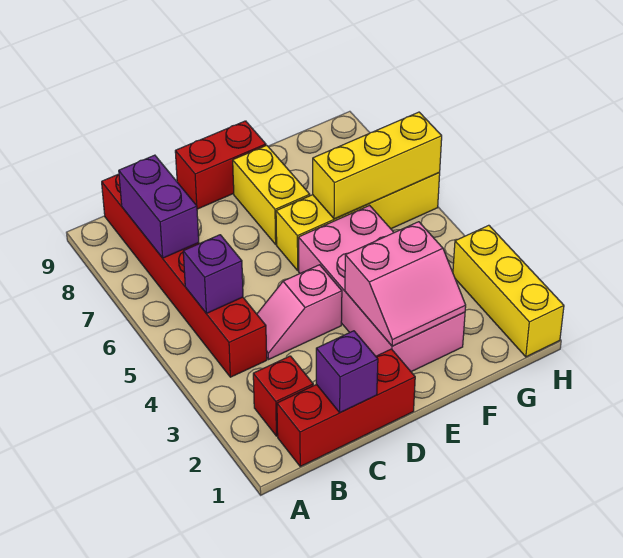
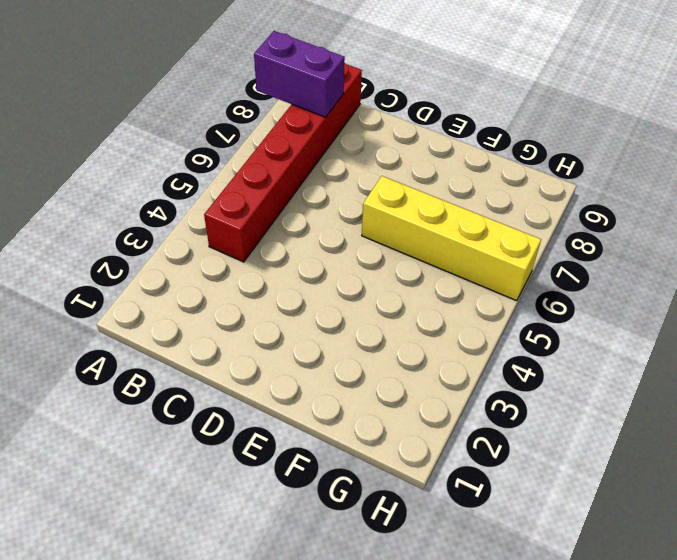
purple 1x2 brick [254,31,345,117] -> purple 1x2 brick turned to [119,155,199,258]
none -> red 1x3 brick [277,349,415,466]
none -> red 1x1 brick [253,356,313,436]
none -> pink 1x2 slope [257,265,342,359]

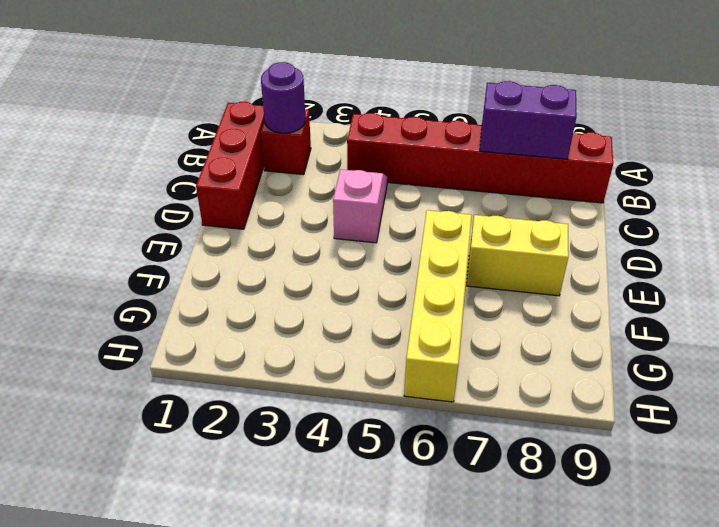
purple 1x1 round brick [261,62,306,133] -> none
none -> red 1x2 brick [175,121,266,209]
none -> pink 2x4 brick [299,205,465,372]
none -> yellow 1x3 brick [453,225,564,357]

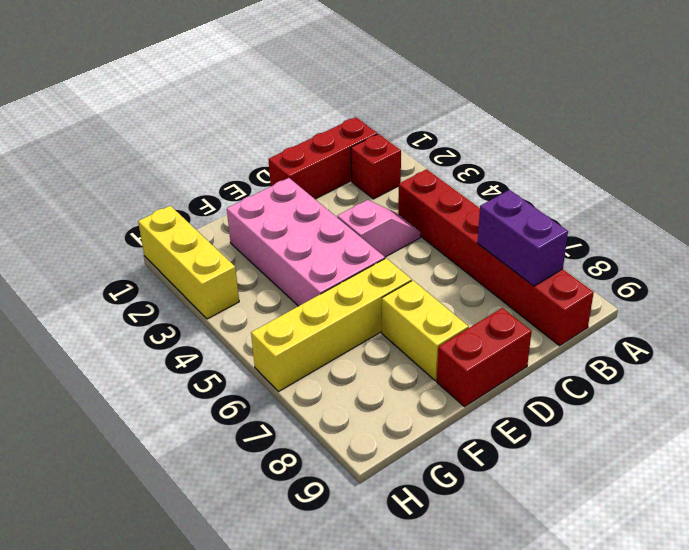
none -> purple 1x1 brick [183,235,243,313]
none -> purple 1x1 brick [316,331,378,413]
none -> pink 2x2 slope [345,222,466,346]

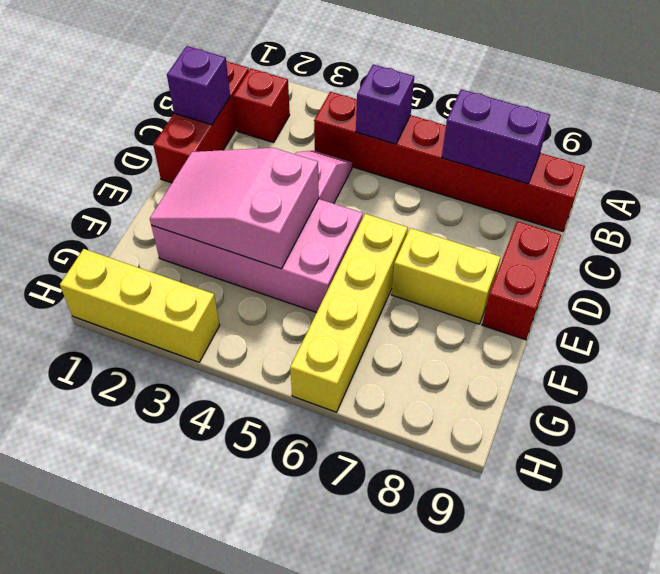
pink 2x3 slope [150,148,319,269] -> pink 2x2 slope [345,222,466,346]
none -> yellow 1x3 brick [313,112,442,219]

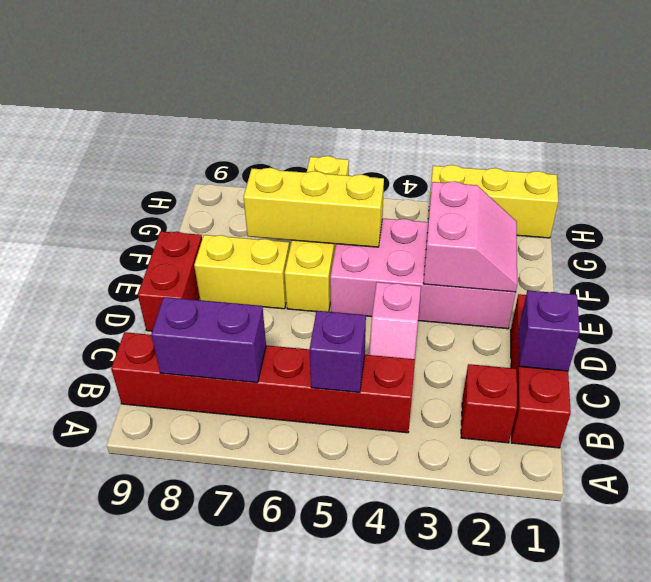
yellow 1x3 brick [244,168,384,247] -> yellow 1x3 brick turned to [313,112,442,219]

